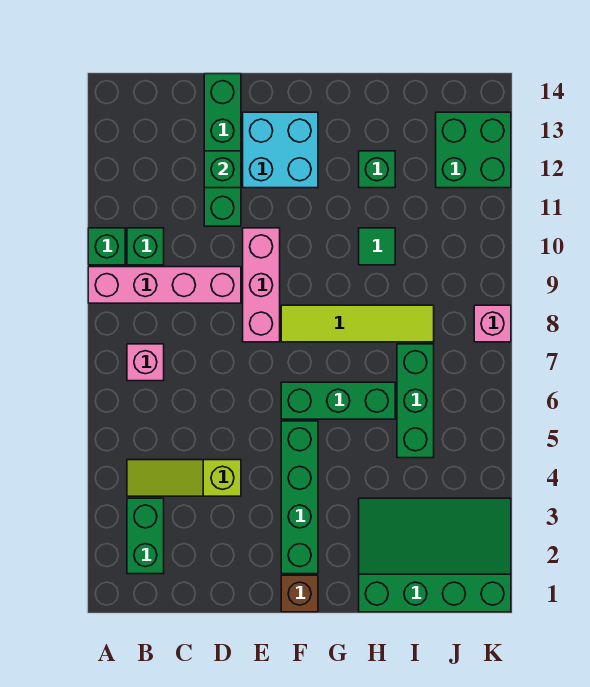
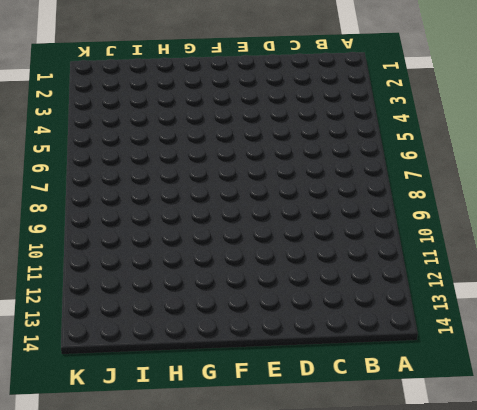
none -> pink 1x4 brick [88,267,241,303]
none -> green 1x1 brick [88,228,125,265]
none -> green 1x2 brick [127,498,164,574]

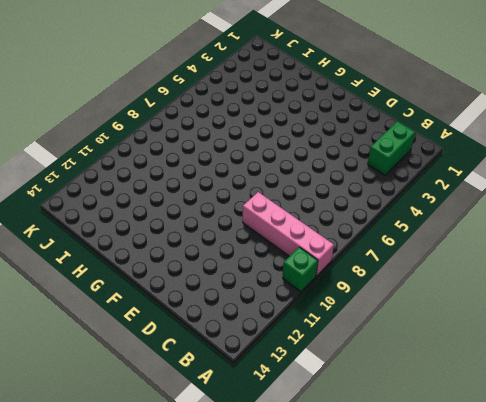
none -> lime 1x3 slope [127,460,241,496]
none -> pink 1x1 brick [127,344,164,381]
none -> green 1x1 brick [127,228,164,265]

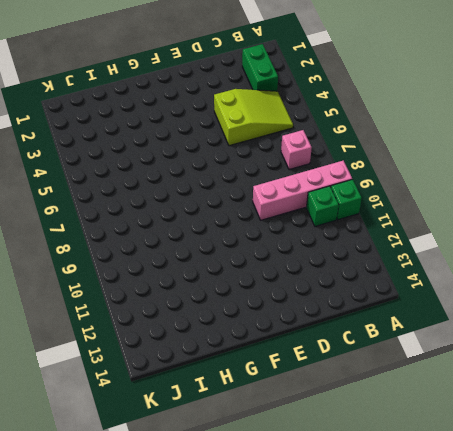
lime 2x3 slope [214,89,293,146] -> lime 1x3 slope [127,460,241,496]
none -> green 1x4 brick [204,74,241,226]
none -> pink 1x3 brick [243,228,280,342]
none -> cyan 2x2 brick [243,112,318,188]

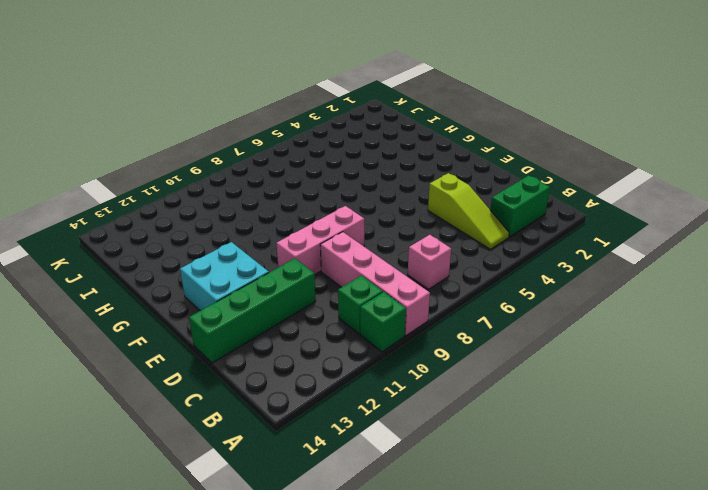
none -> brown 1x1 brick [281,575,318,612]
none -> green 1x4 brick [281,421,318,574]
none -> green 1x3 brick [281,382,395,419]

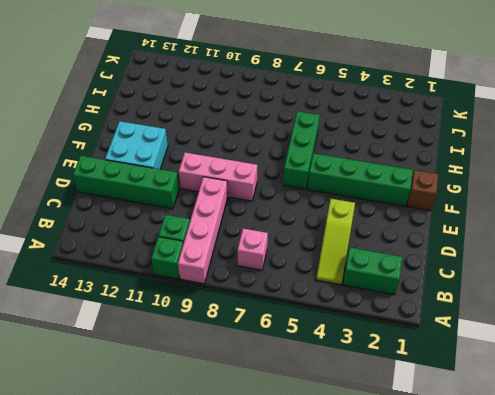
none -> lime 1x4 tile [281,305,434,342]
none -> green 3x4 slope [359,498,511,612]
none -> green 1x1 tile [359,228,395,265]

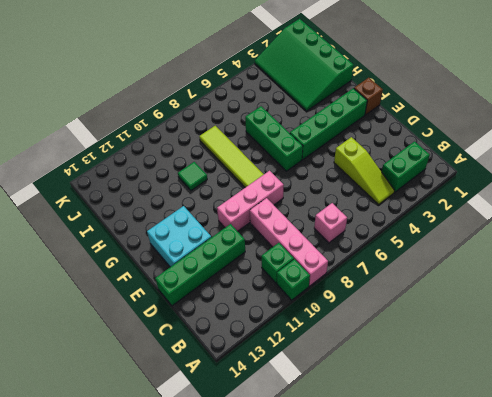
none -> green 1x1 brick [359,151,395,188]
none -> green 1x3 brick [397,344,434,458]
none -> green 2x2 brick [436,112,511,188]

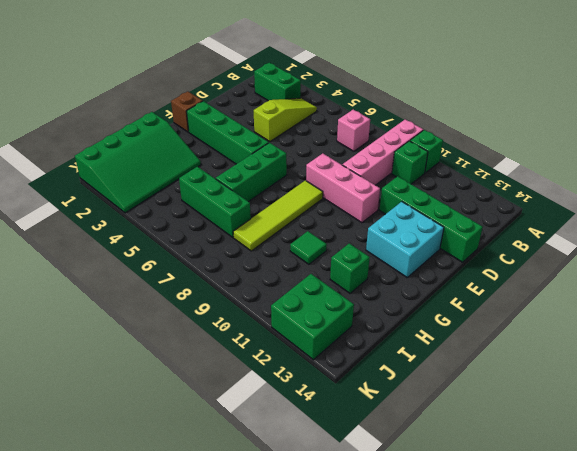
none -> pink 1x1 brick [474,305,511,342]
none -> green 1x1 brick [204,151,241,188]

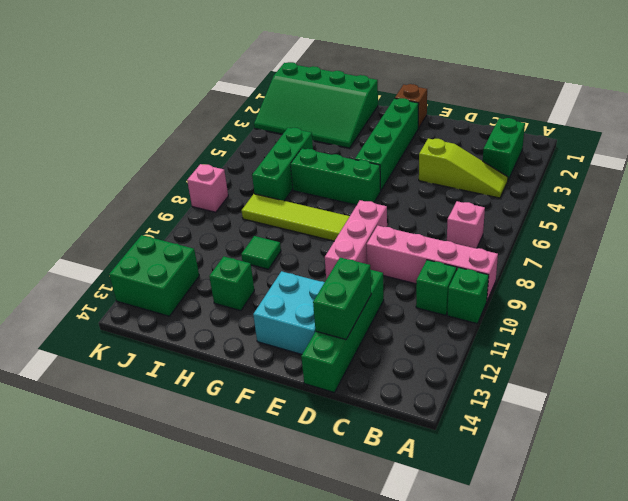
green 1x2 brick [313,258,371,340] -> green 1x1 brick [204,151,241,188]

